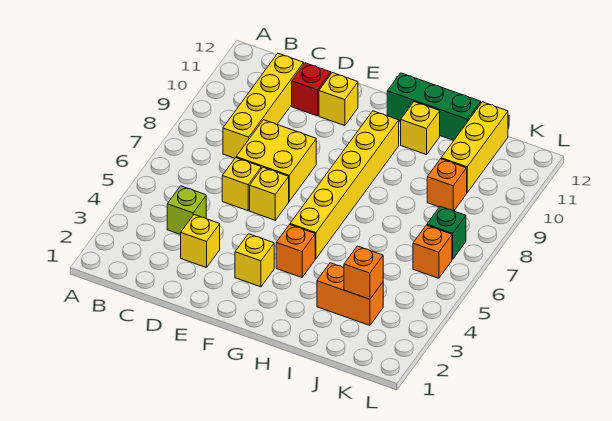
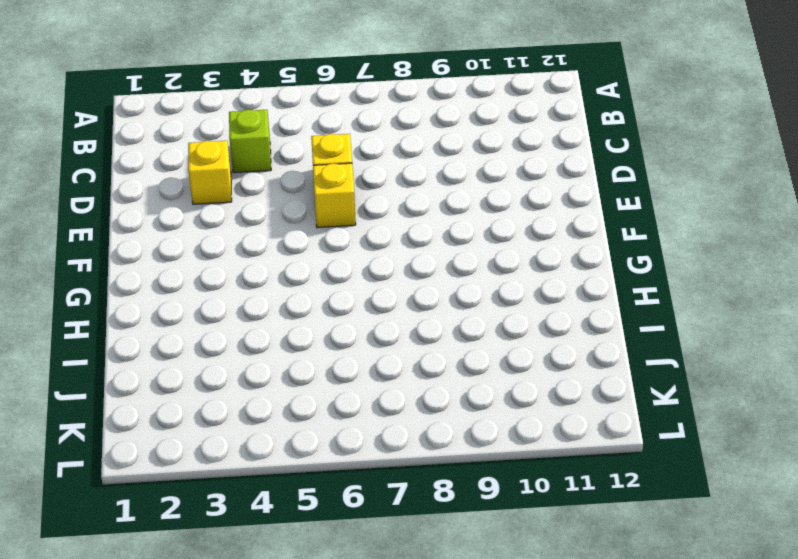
none -> yellow 1x4 brick [223,53,304,158]
none -> yellow 2x2 brick [236,120,316,201]
none -> red 1x1 brick [292,63,331,116]

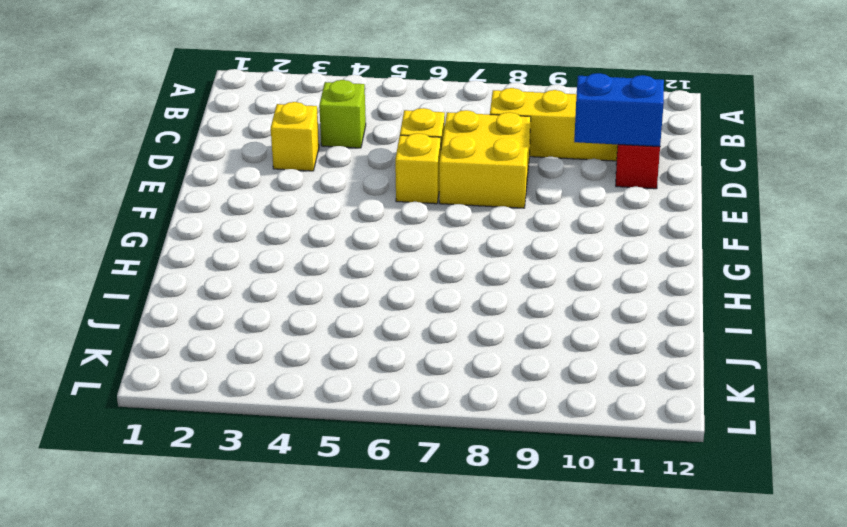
blue 1x2 brick [574,73,664,147] -> none
none -> yellow 1x1 brick [319,73,358,126]
none -> yellow 1x1 brick [235,234,274,287]
none -> orange 1x1 brick [276,225,315,278]

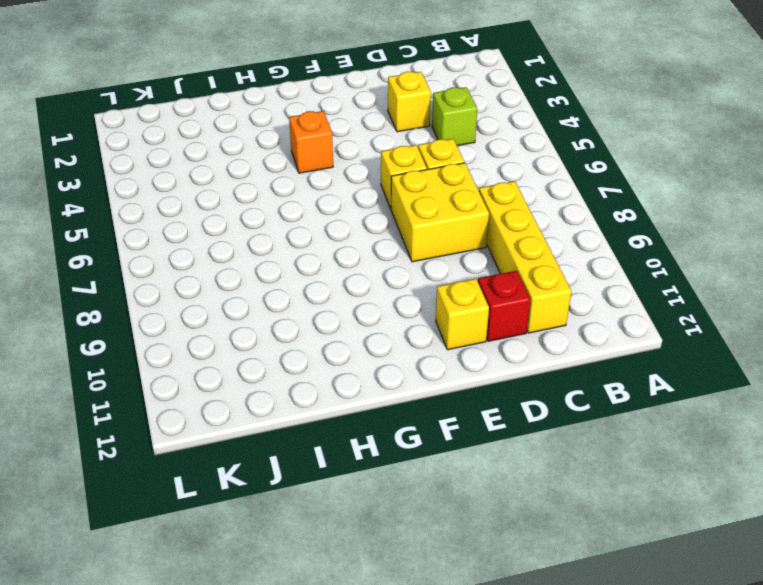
none -> yellow 1x1 brick [235,234,274,287]
none -> yellow 1x6 brick [290,111,399,259]
none -> green 1x3 brick [387,73,481,140]

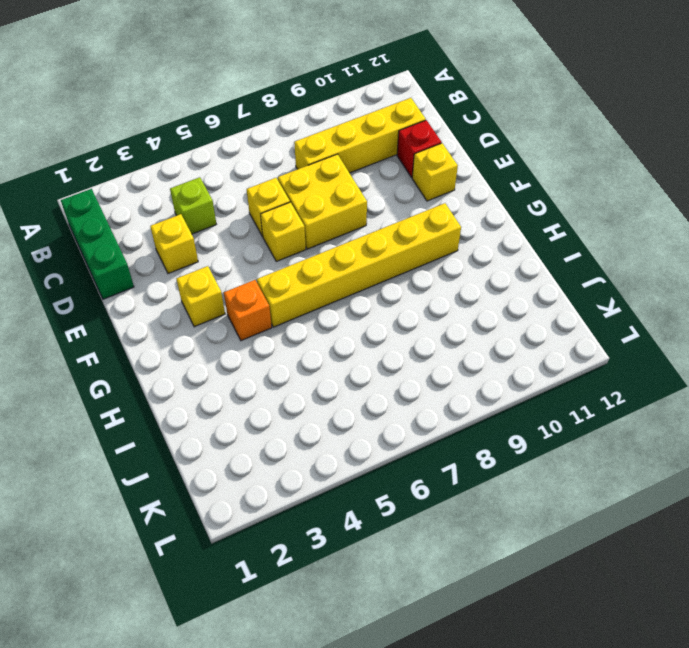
green 1x3 brick [61,189,134,299] -> green 1x3 brick moved to [387,73,481,140]
none -> yellow 1x1 brick [401,102,440,155]
none -> orange 1x2 brick [317,263,383,325]
none -> orange 1x1 brick [427,159,467,211]

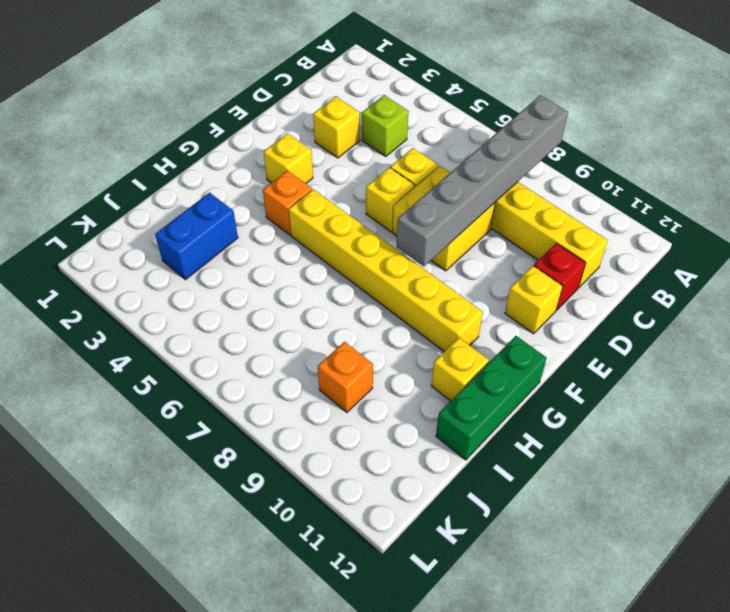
grey 1x6 brick [396,95,568,266] -> none
blue 1x2 brick [155,193,238,280] -> orange 1x2 brick [317,263,383,325]
none -> yellow 1x3 brick [441,102,508,192]
none -> orange 1x1 brick [413,225,452,278]
none -> green 1x1 brick [427,206,466,259]

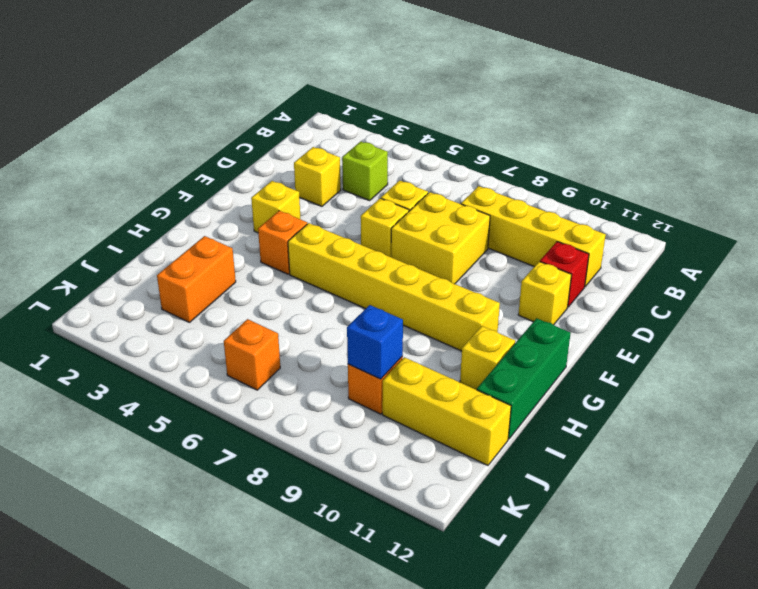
blue 1x1 brick [347,305,403,379] -> none
none -> green 1x1 brick [427,206,466,259]
none -> orange 1x1 brick [344,246,383,299]

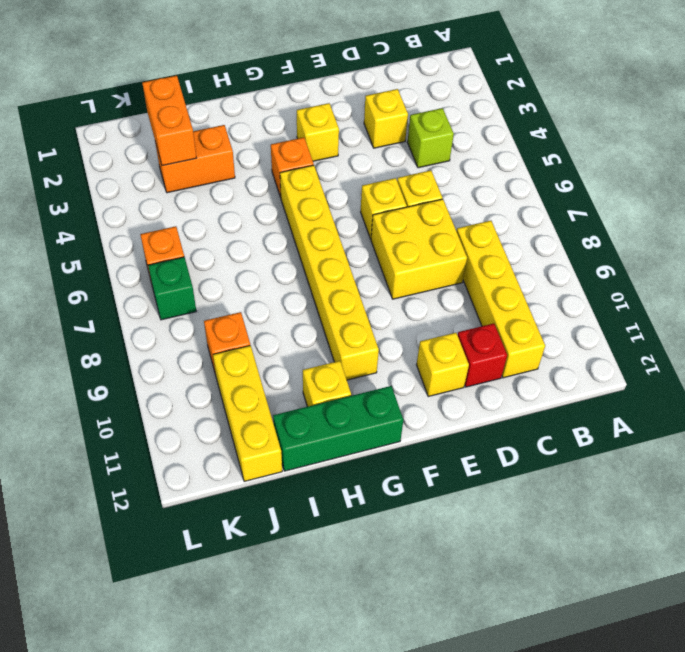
orange 1x2 brick [142,76,196,166] -> orange 1x1 brick [344,246,383,299]

